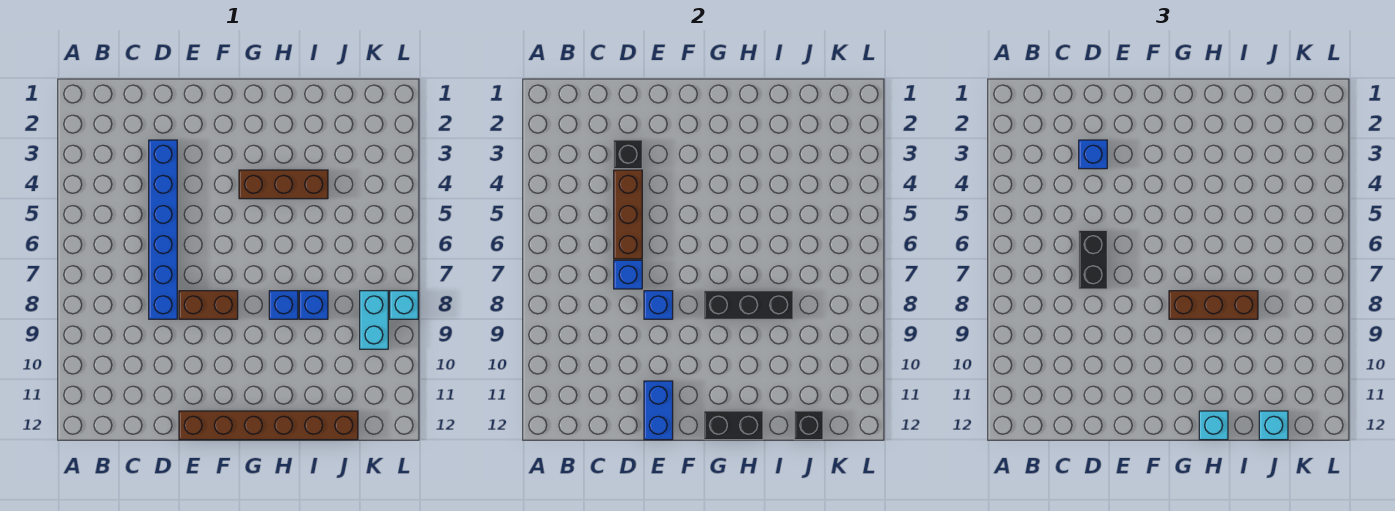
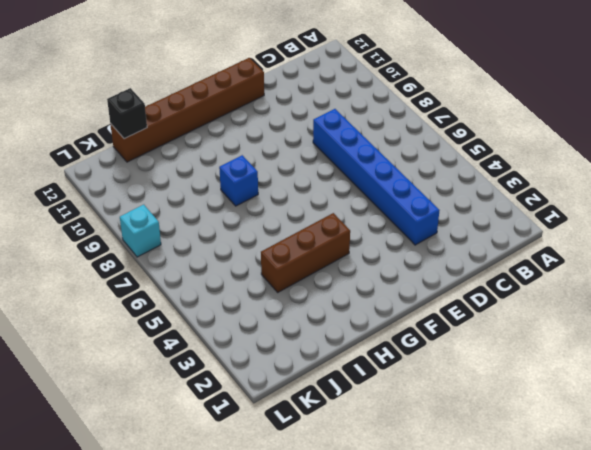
none -> brown 1x2 brick [179,291,238,319]
none -> blue 1x1 brick [299,291,328,319]
none -> cyan 1x2 brick [360,291,388,349]

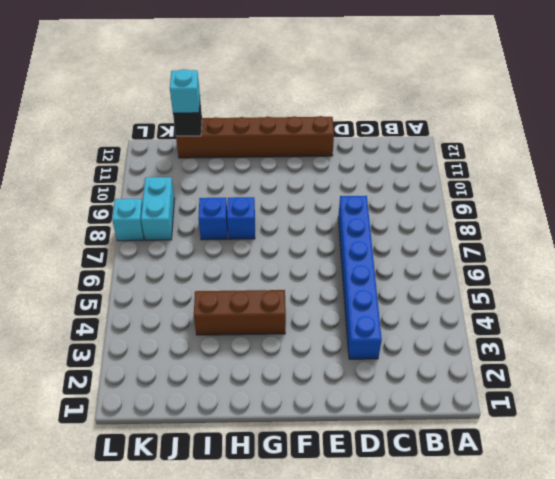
none -> brown 1x2 brick [179,291,238,319]
none -> black 1x1 brick [614,140,642,169]
none -> brown 1x3 brick [614,170,642,259]

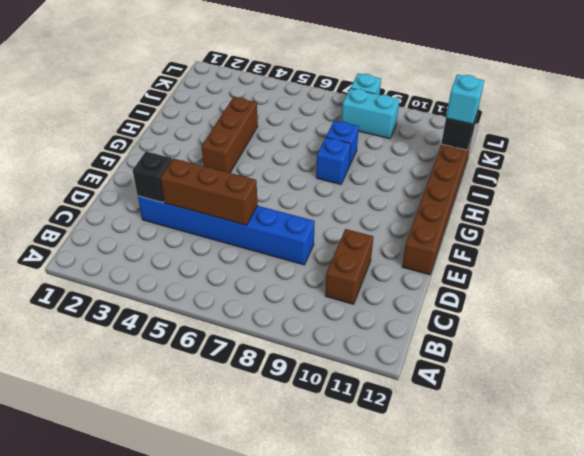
brown 1x2 brick [325,229,374,304] -> brown 1x2 brick moved to [179,291,238,319]
none -> blue 1x1 brick [614,260,642,289]
none -> blue 1x1 brick [644,291,673,319]
none -> blue 1x2 brick [644,381,673,440]

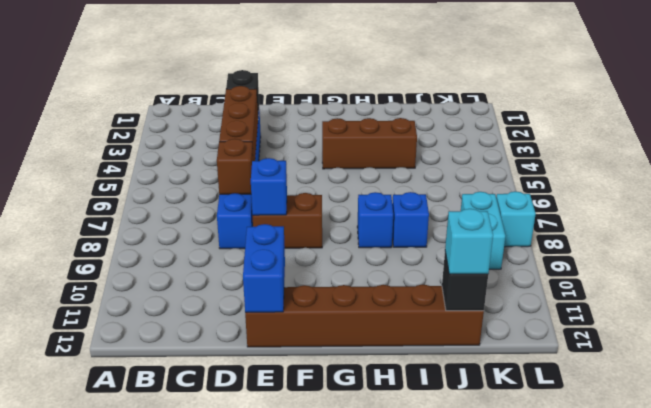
brown 1x1 brick [217,139,253,194] -> blue 1x1 brick [614,260,642,289]
none -> black 1x3 brick [704,291,793,319]
none -> black 1x2 brick [704,411,763,440]
none -> blue 1x1 brick [1079,140,1107,169]

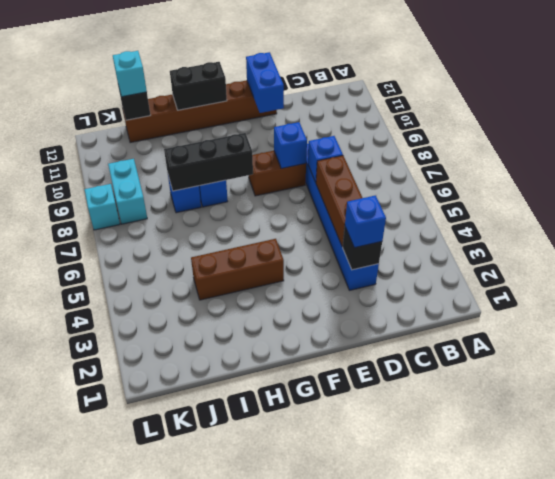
none -> black 1x2 brick [1079,230,1107,289]
none -> brown 1x3 brick [1169,291,1258,319]
none -> cyan 1x1 brick [1199,411,1228,440]

